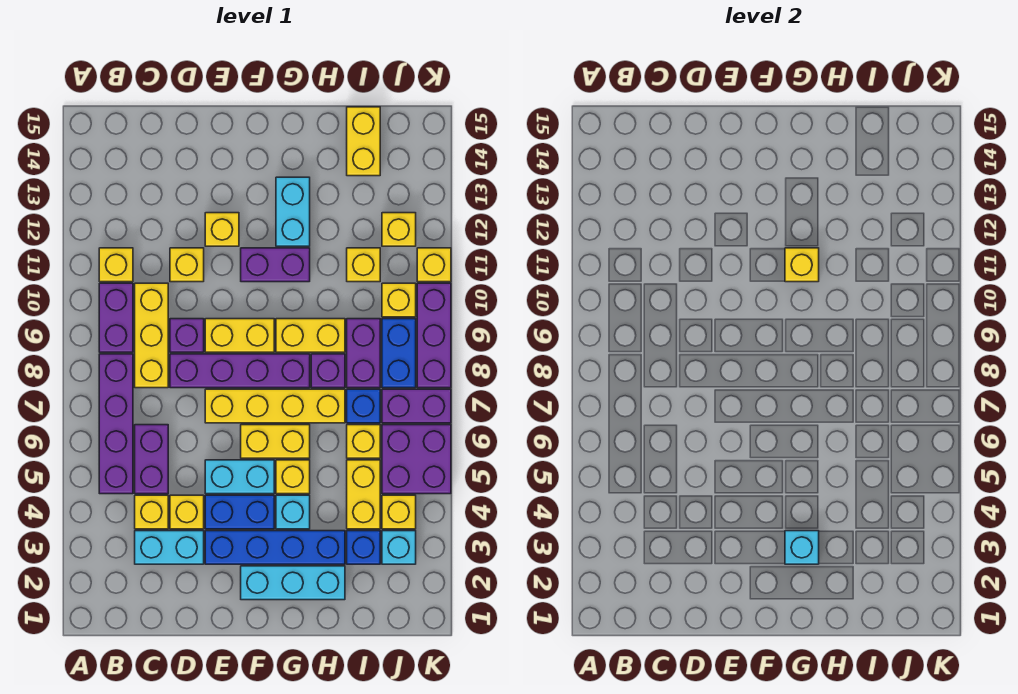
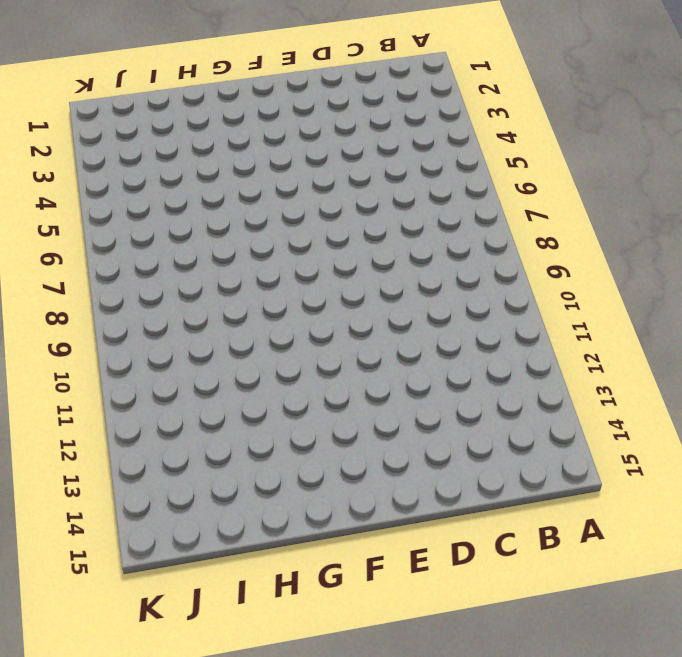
none -> purple 1x4 brick [99,354,133,494]
none -> purple 1x2 brick [99,283,133,352]
none -> yellow 1x1 brick [99,248,133,282]
none -> cyan 1x2 brick [135,531,204,564]

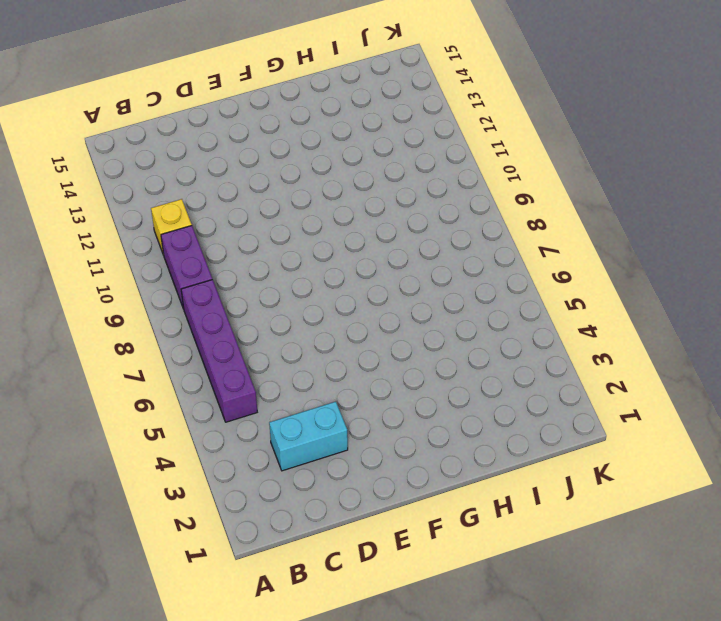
none -> yellow 1x1 brick [135,495,168,529]
none -> purple 1x2 brick [135,425,168,494]
none -> yellow 1x3 brick [135,283,168,388]
none -> yellow 1x1 brick [170,495,204,529]

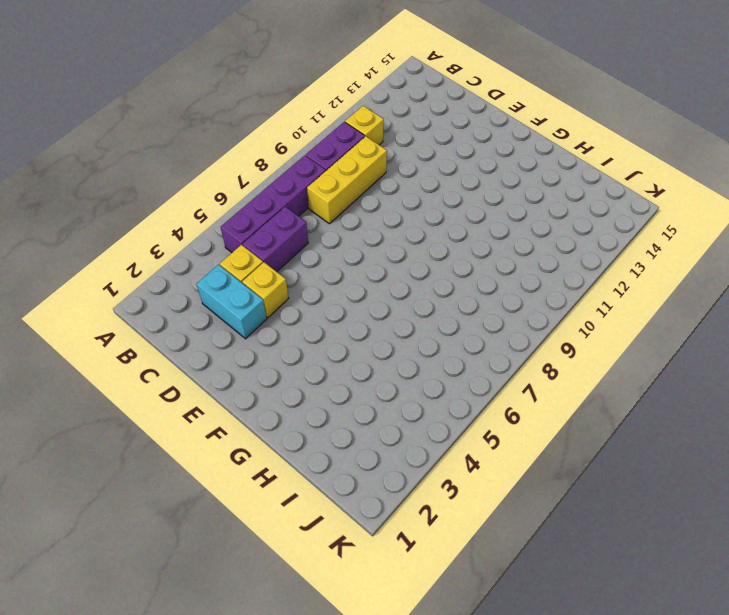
none -> purple 1x4 brick [170,354,310,388]
none -> purple 1x1 brick [170,319,204,352]
none -> yellow 1x1 brick [170,248,204,282]
none -> blue 1x4 brick [205,531,345,564]

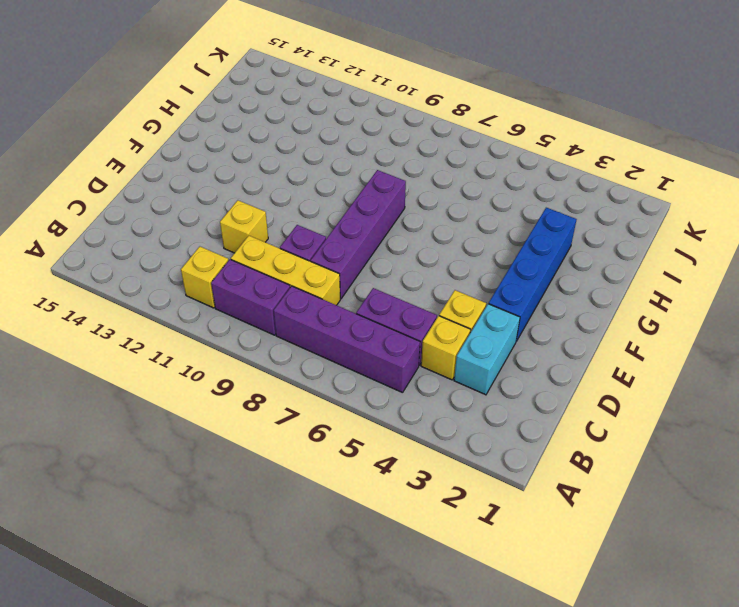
none -> blue 1x2 brick [205,495,274,529]
none -> cyan 1x2 brick [205,460,274,494]
none -> yellow 1x4 brick [205,389,345,423]
none -> yellow 1x2 brick [205,319,274,352]

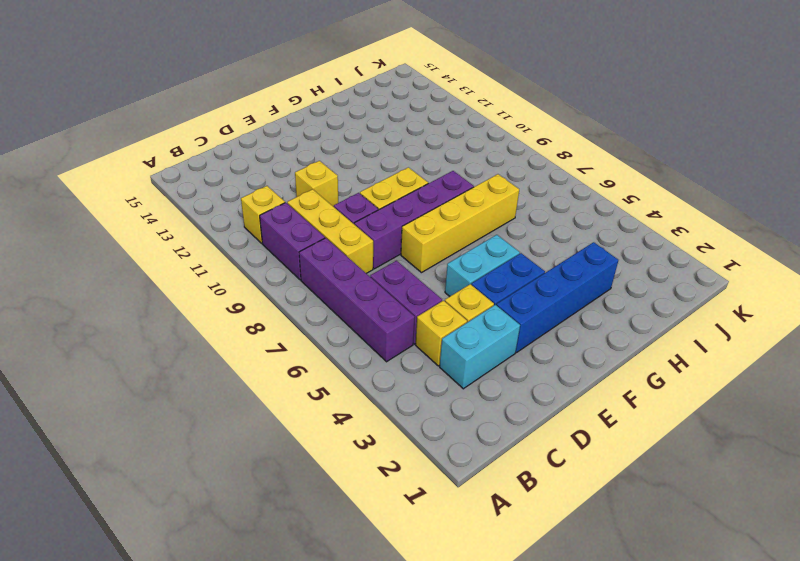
none -> yellow 1x1 brick [205,213,239,246]
none -> cyan 1x3 brick [241,566,345,600]
none -> yellow 1x2 brick [241,425,310,458]
none -> purple 1x2 brick [241,248,310,282]

